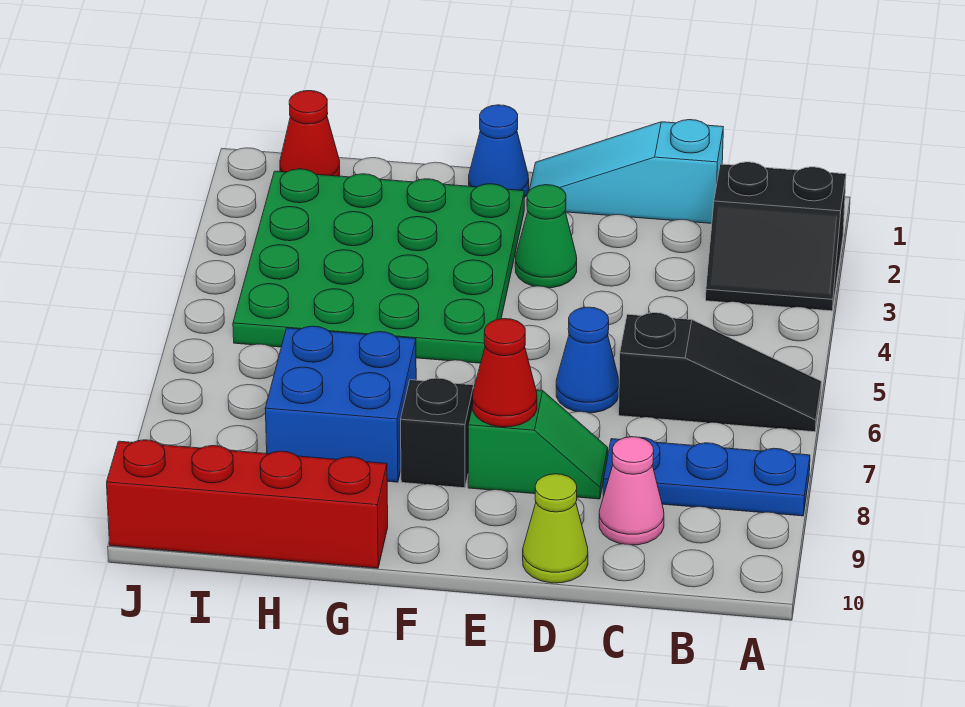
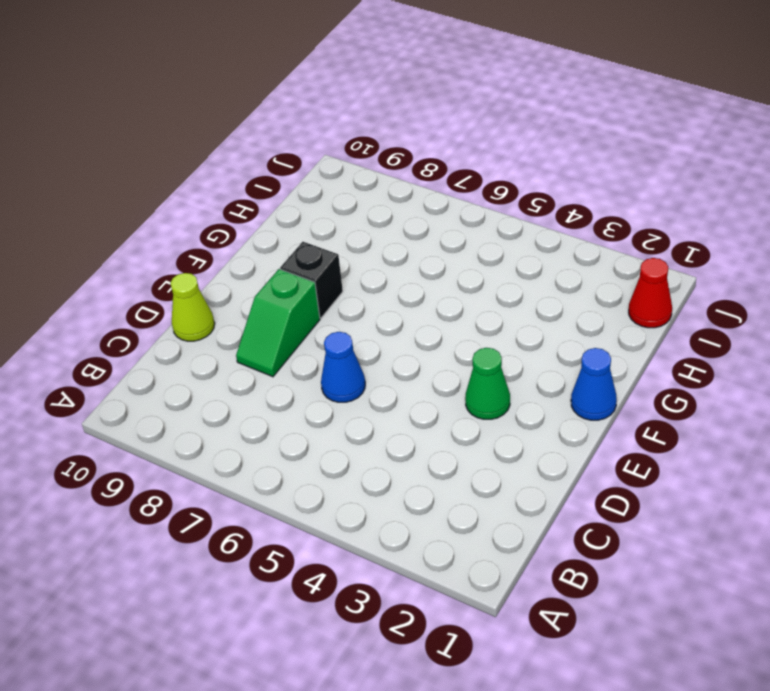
none -> black 2x2 slope [706,162,846,311]
none -> black 1x3 slope [619,313,821,432]
none -> blue 1x3 plate [603,438,810,516]

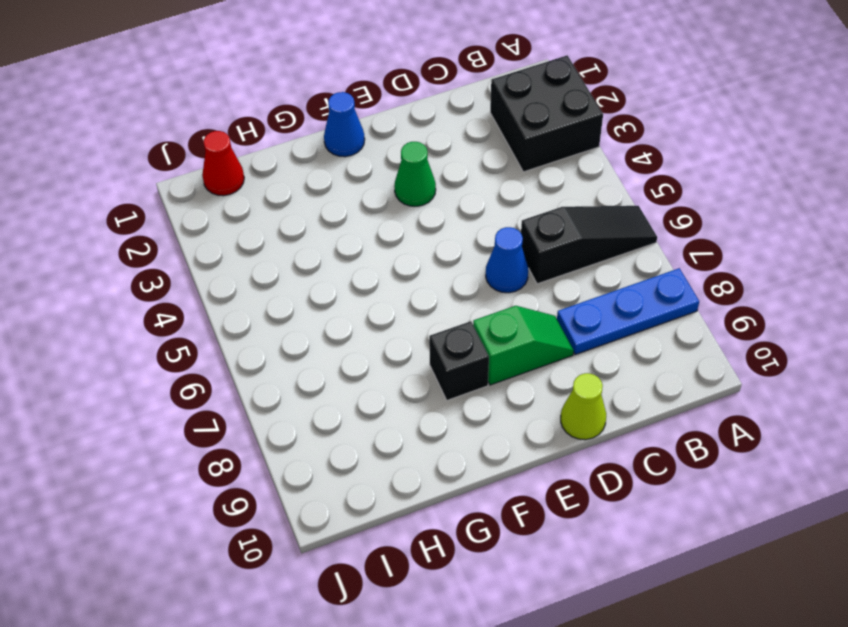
black 2x2 brick [490,55,603,172] -> black 2x2 slope [706,162,846,311]
none -> cyan 1x3 slope [529,120,723,223]
none -> pink 1x1 cone [599,437,664,545]
none -> green 4x4 plate [233,169,524,363]

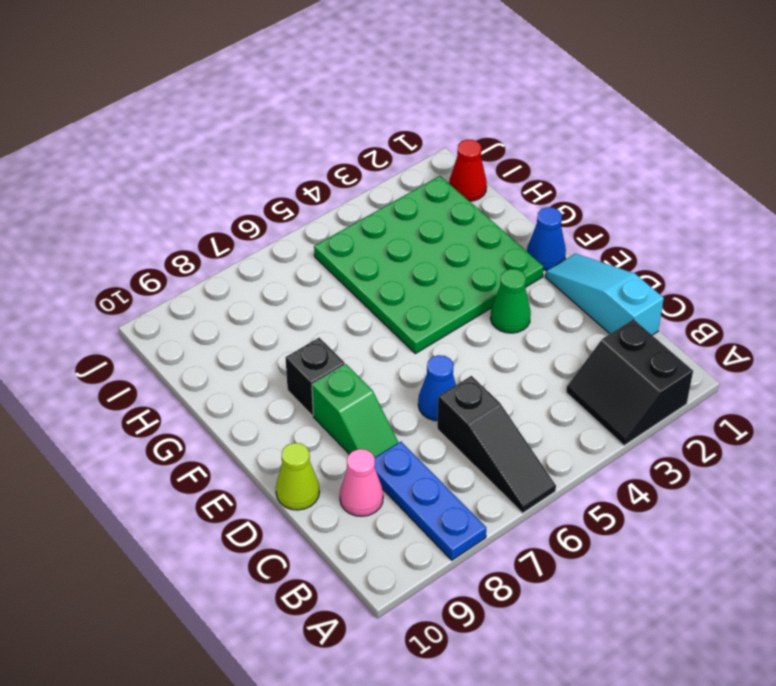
none -> blue 2x2 brick [265,326,416,482]
none -> red 1x4 brick [107,440,388,568]
none -> red 1x1 cone [473,319,537,427]

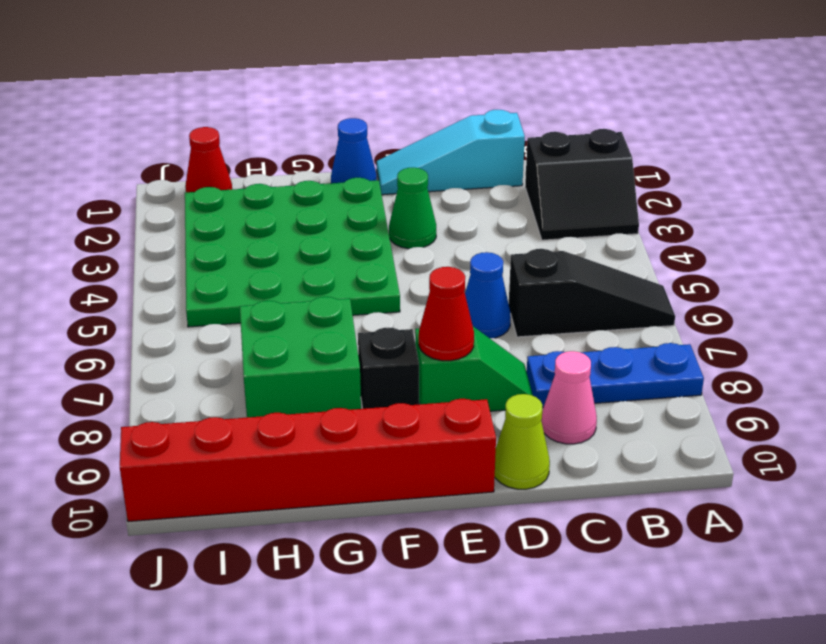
red 1x6 brick [120,399,496,522] -> red 1x4 brick [107,440,388,568]
green 2x2 brick [240,297,361,417] -> blue 2x2 brick [265,326,416,482]

